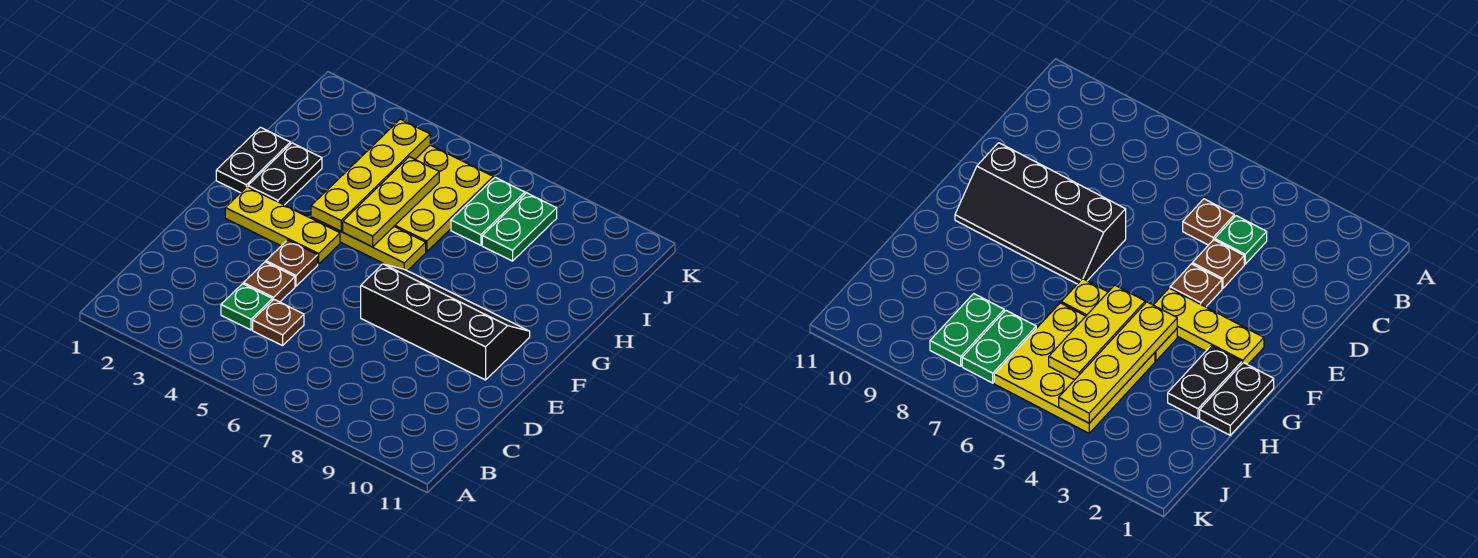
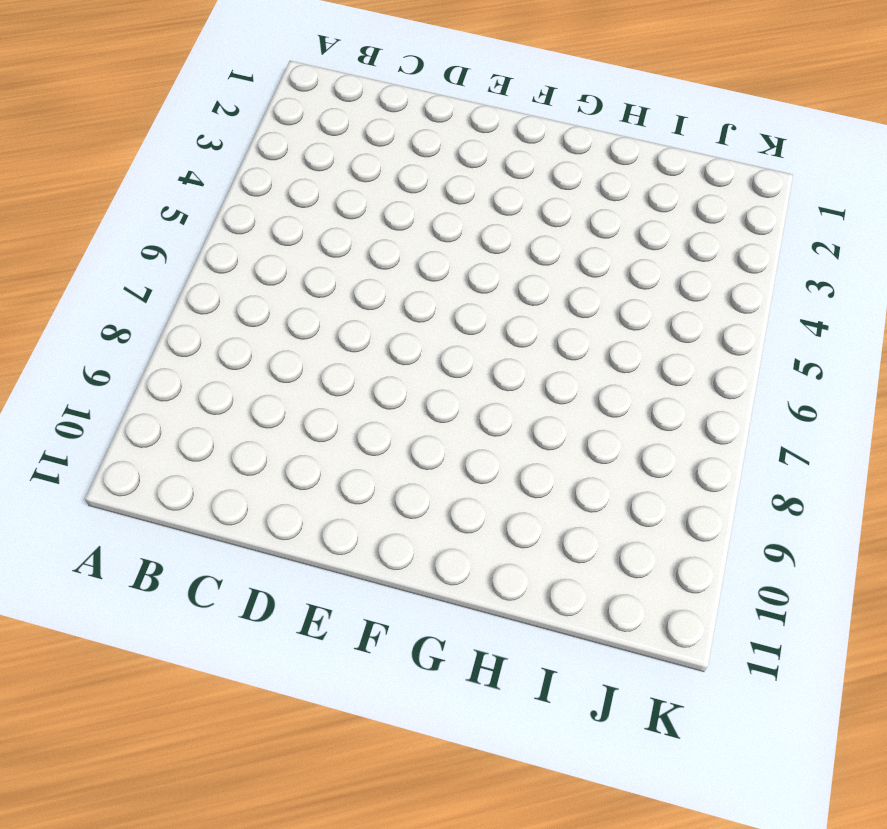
none -> green 1x1 plate [221,284,273,330]
none -> brown 1x1 plate [253,300,304,346]
none -> brown 1x1 plate [244,262,295,302]

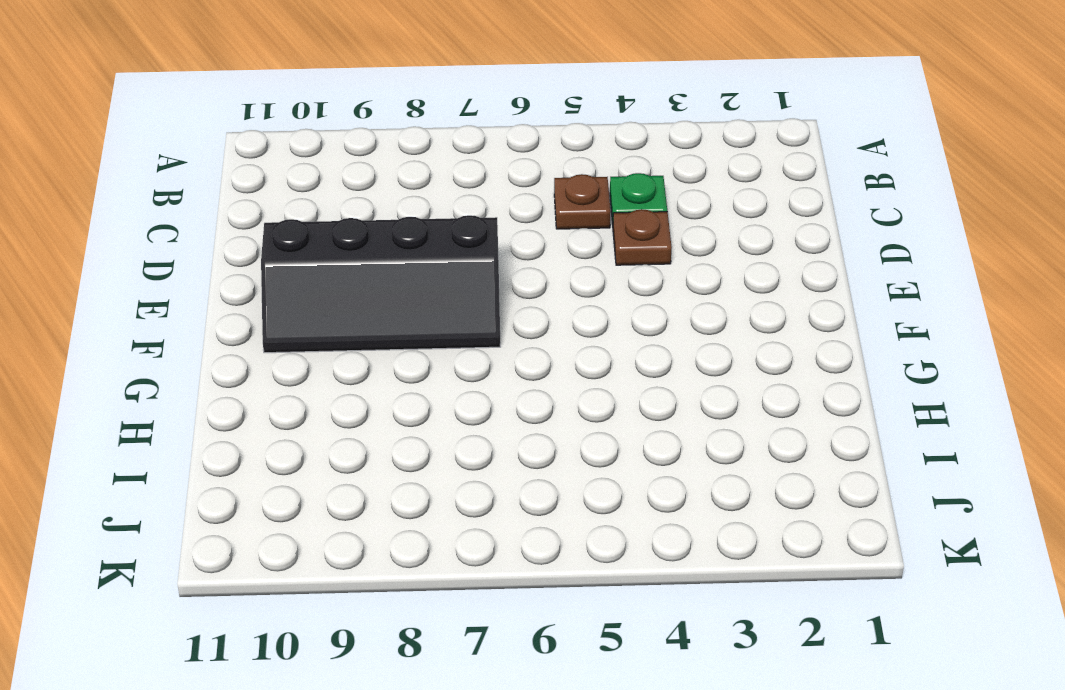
none -> brown 1x1 plate [266,240,318,286]
none -> yellow 1x3 plate [225,187,340,264]
none -> black 1x2 plate [216,127,290,193]

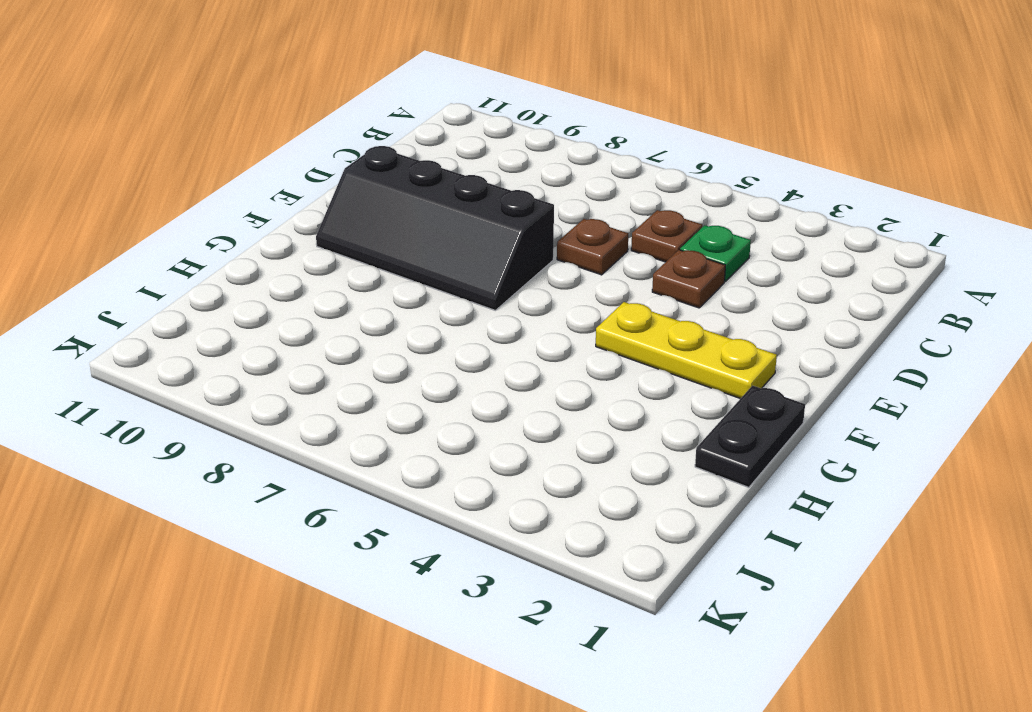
brown 1x1 plate [557,219,628,275] -> brown 1x1 plate moved to [266,240,318,286]
none -> black 1x2 plate [248,143,322,205]
none -> yellow 1x3 plate [311,217,426,271]
none -> yellow 3x3 plate [394,145,493,252]

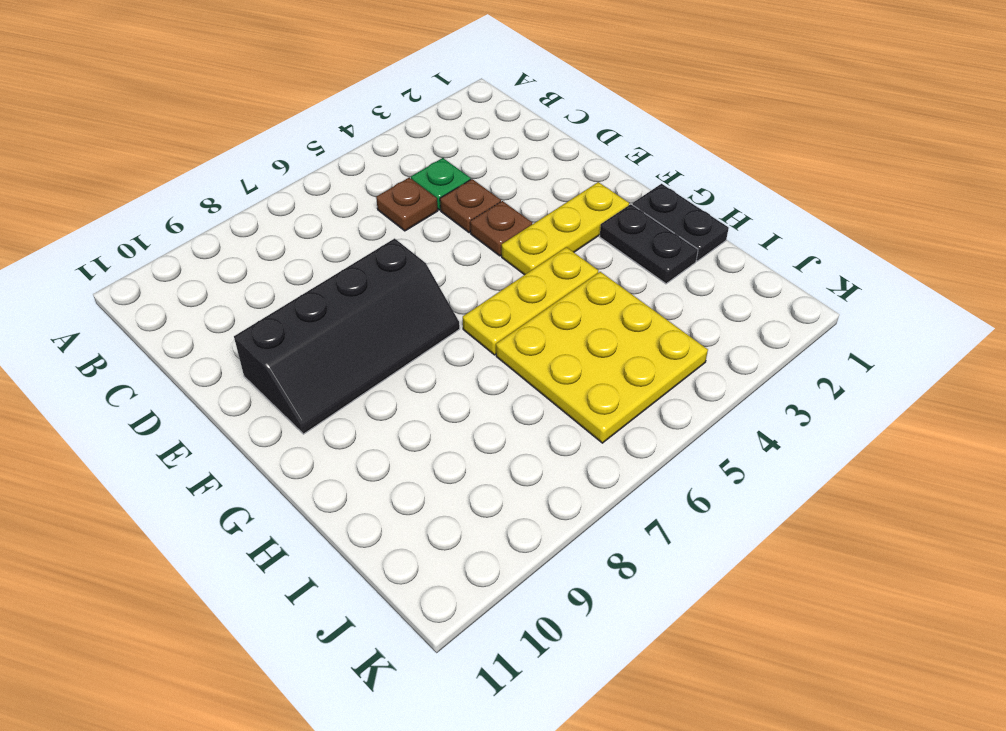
none -> green 1x2 plate [451,177,525,245]
none -> green 1x2 plate [482,193,557,261]
none -> yellow 1x4 plate [311,119,430,231]

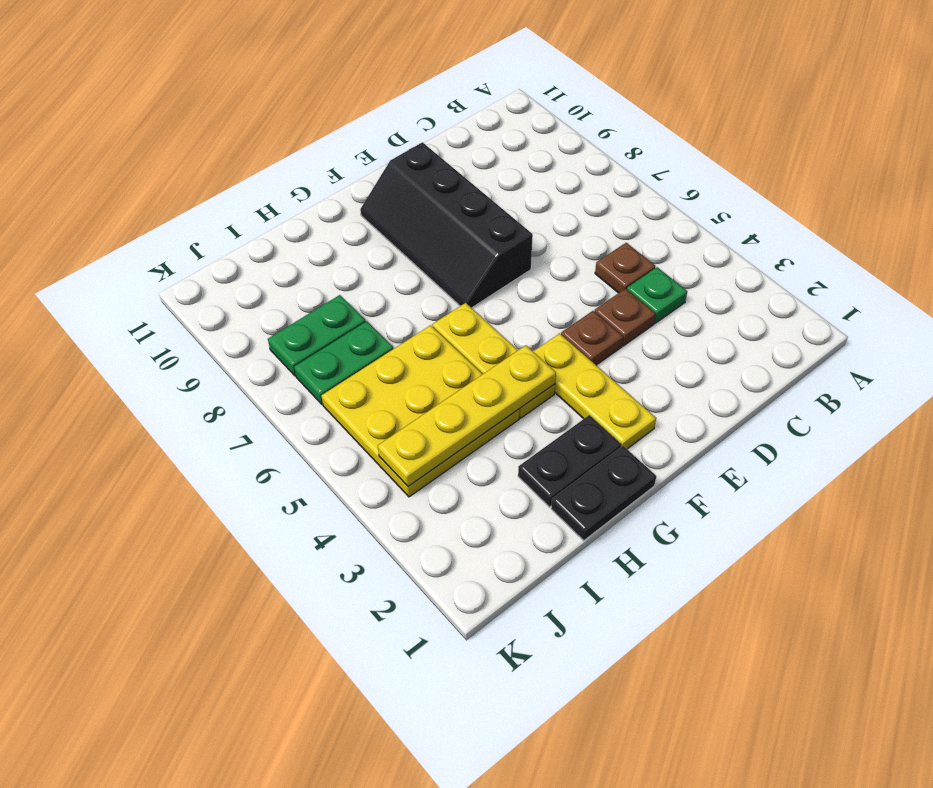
none -> yellow 1x3 plate [343,157,439,247]

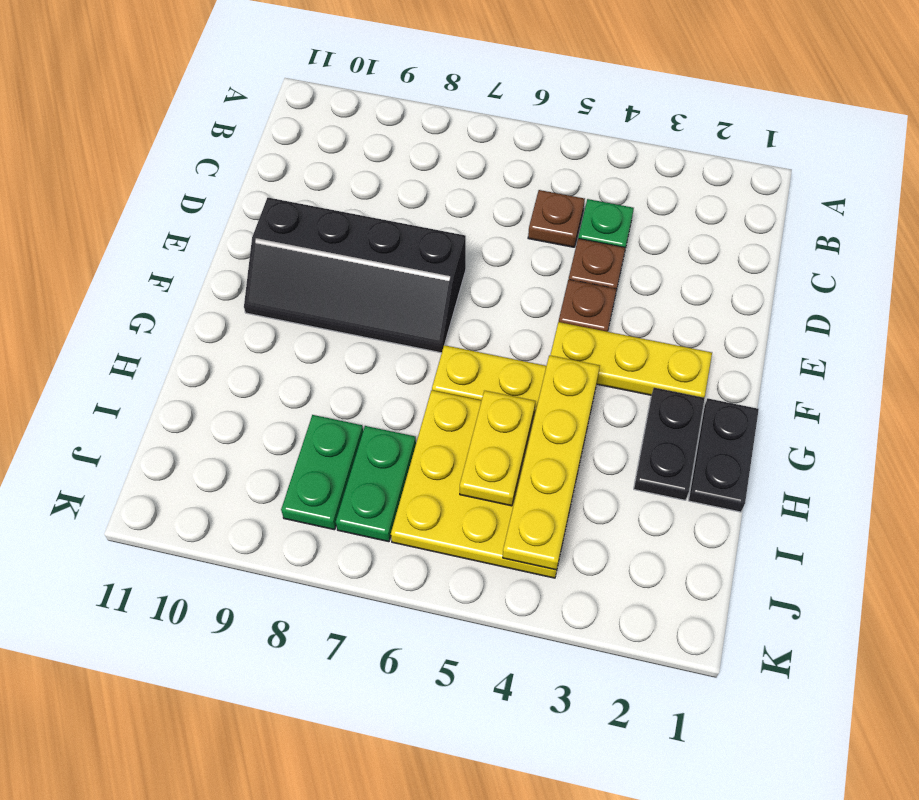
yellow 1x2 plate [460,391,535,506] -> yellow 1x3 plate [343,157,439,247]

